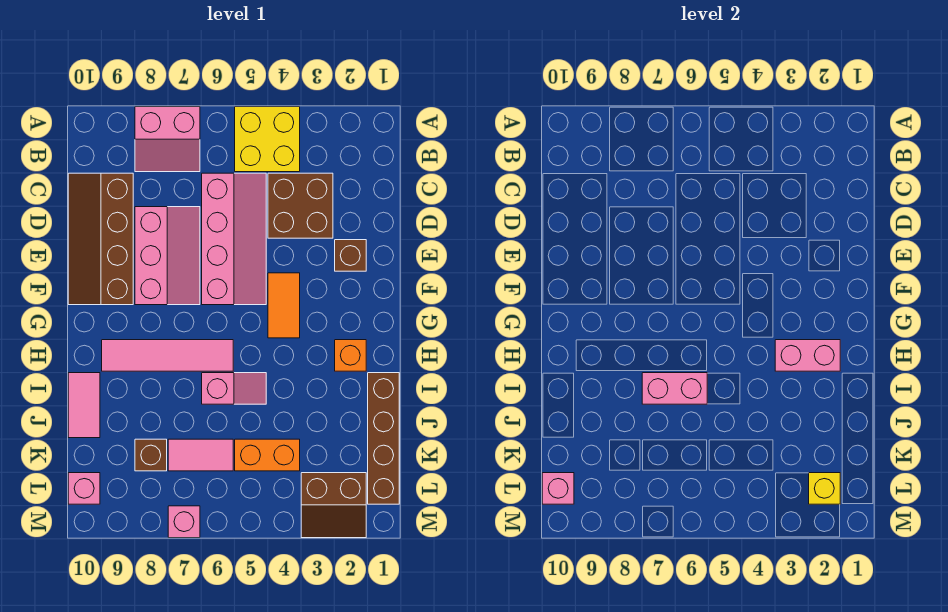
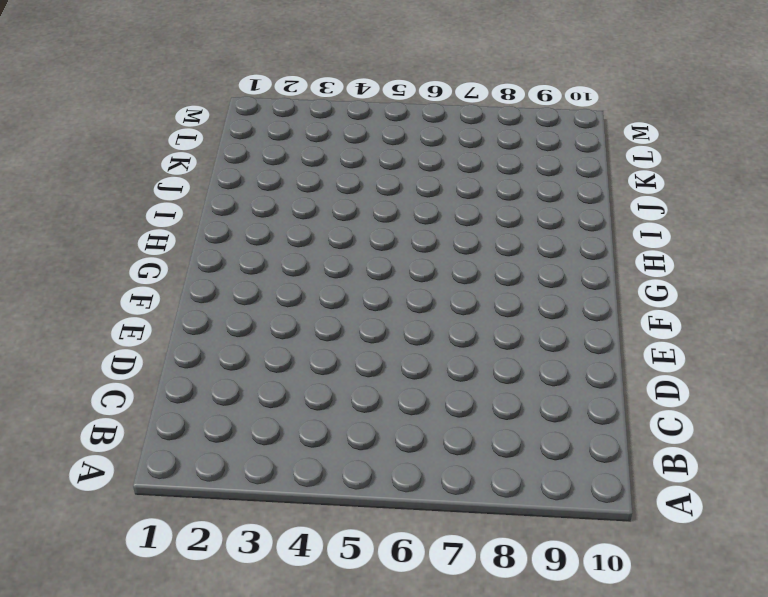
none -> yellow 2x2 brick [235,107,300,172]
none -> pink 2x2 slope [135,107,200,172]
none -> brown 2x2 brick [268,173,333,238]

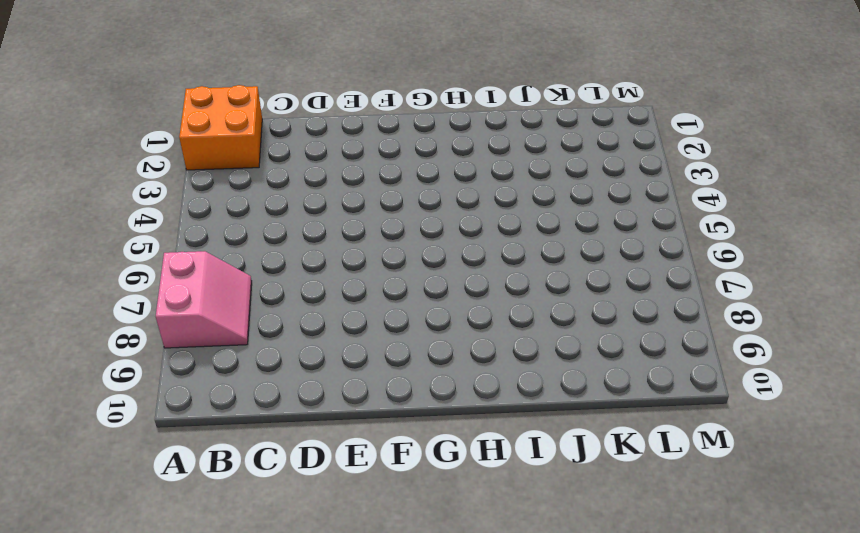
orange 2x2 brick [179,85,262,170] -> none
none -> yellow 2x2 brick [235,107,300,172]
none -> brown 2x2 brick [268,173,333,238]
none -> pink 2x4 slope [202,173,266,305]

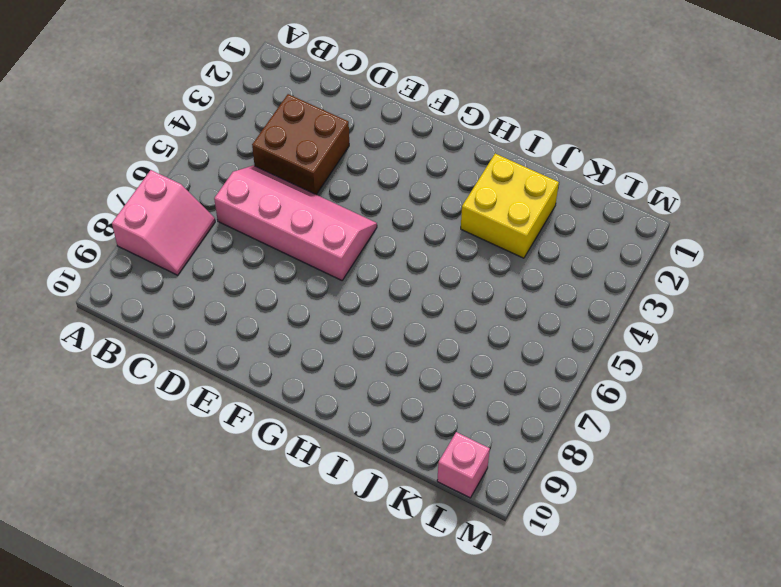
yellow 2x2 brick [461,153,559,258] -> yellow 2x2 brick moved to [235,107,300,172]
none -> brown 2x4 slope [68,173,133,305]
none -> pink 2x3 slope [135,207,200,305]
none -> brown 1x1 brick [335,240,366,271]

